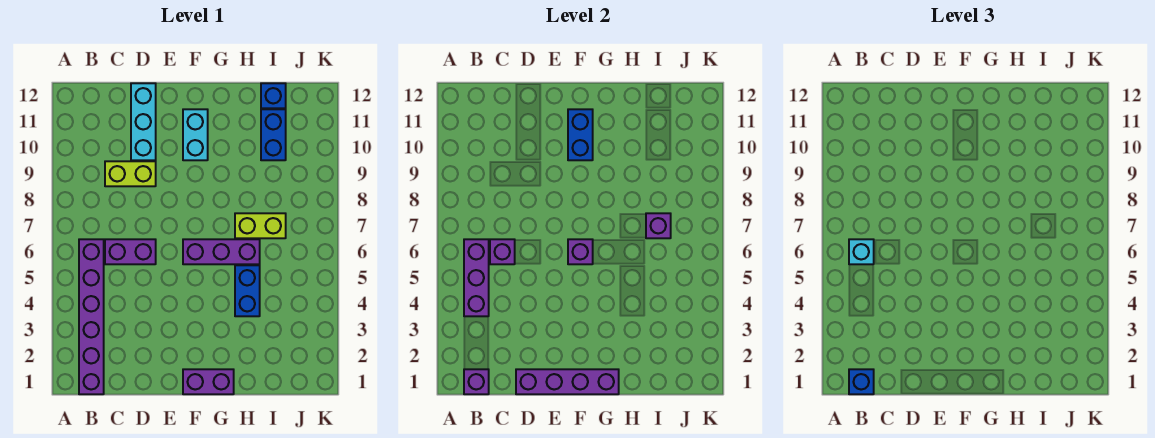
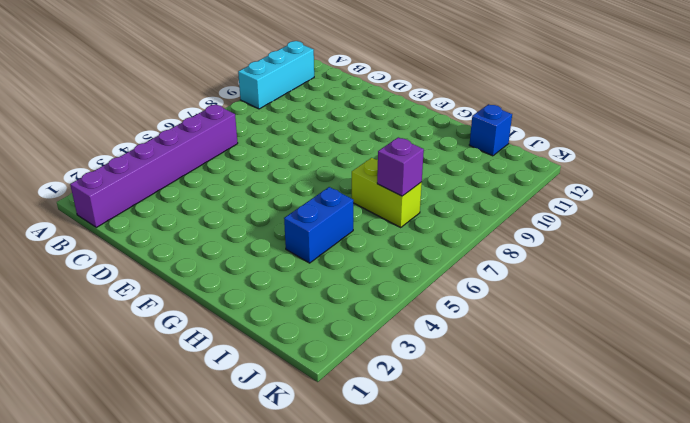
cyan 1x3 brick [238,41,314,109] -> cyan 1x3 brick moved to [131,83,156,160]
none -> purple 1x2 brick [105,239,156,264]
none -> lime 1x2 brick [105,161,156,186]
none -> purple 1x2 brick [183,369,234,394]

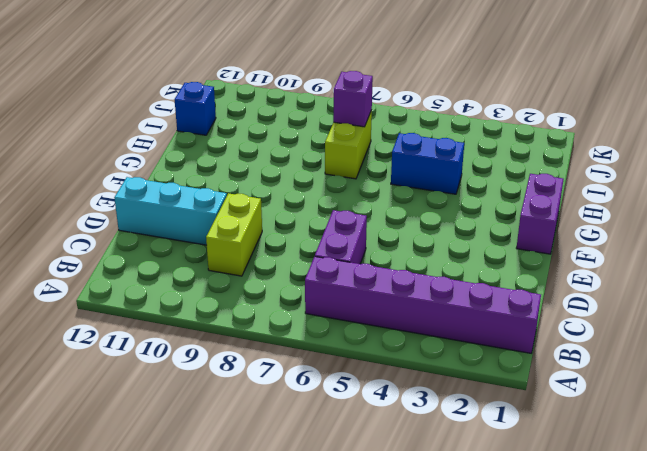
none -> purple 1x3 brick [183,239,260,264]
none -> cyan 1x2 brick [183,109,208,160]
none -> blue 1x2 brick [261,109,286,160]

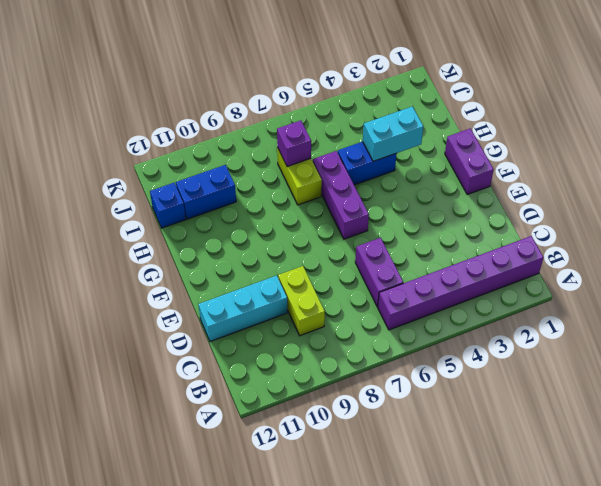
cyan 1x2 brick [363,107,423,161] -> cyan 1x2 brick moved to [183,109,208,160]
none -> purple 1x1 brick [464,369,489,394]
none -> purple 1x3 brick [464,239,489,316]
none -> purple 1x1 brick [490,239,515,264]

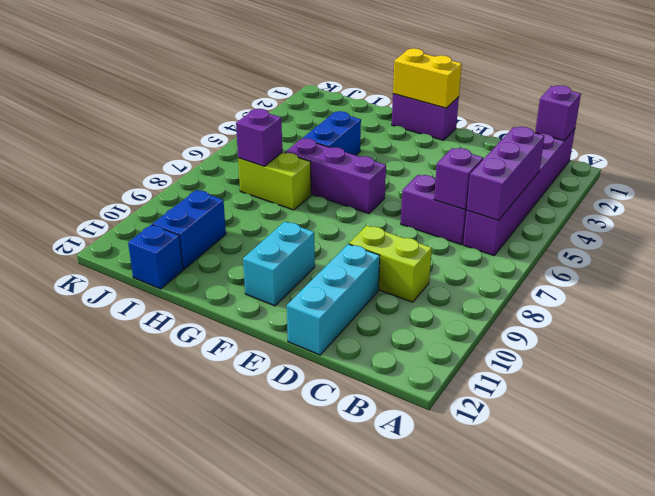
yellow 1x2 brick [393,48,462,108] -> purple 1x4 brick [516,369,619,394]
none -> purple 1x1 brick [568,239,593,264]
none -> blue 1x2 brick [568,109,593,160]
none -> blue 1x1 brick [849,369,874,394]

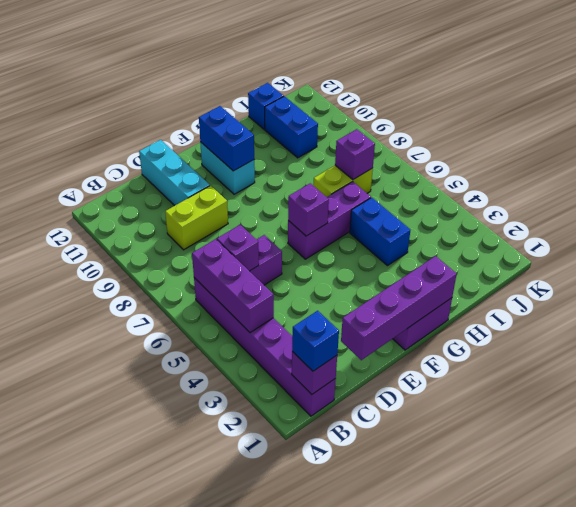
none -> cyan 1x1 brick [849,239,874,264]

